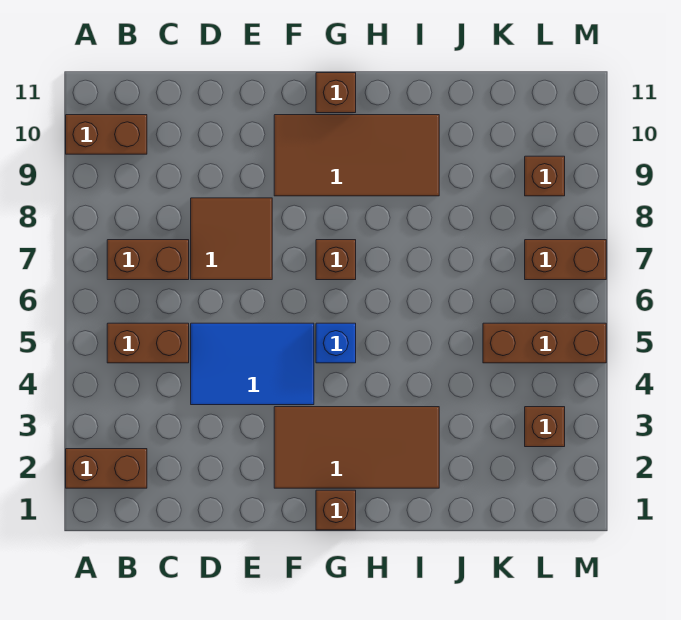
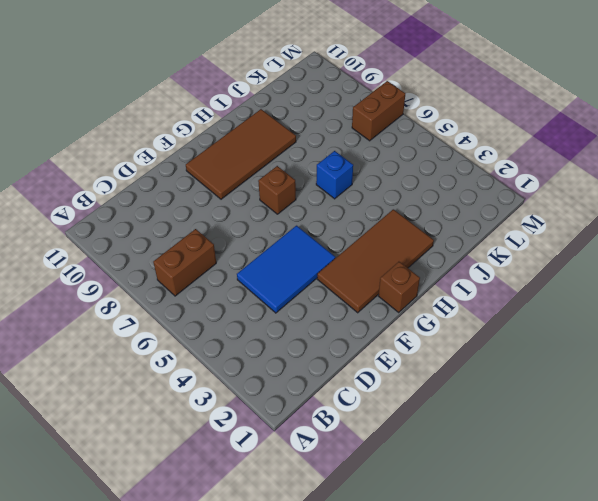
blue 1x1 brick [316,151,353,199] -> blue 1x1 brick moved to [316,323,356,363]
none -> brown 1x2 brick [66,449,147,488]
none -> brown 1x2 brick [66,115,147,154]
none -> brown 1x2 brick [107,323,189,363]

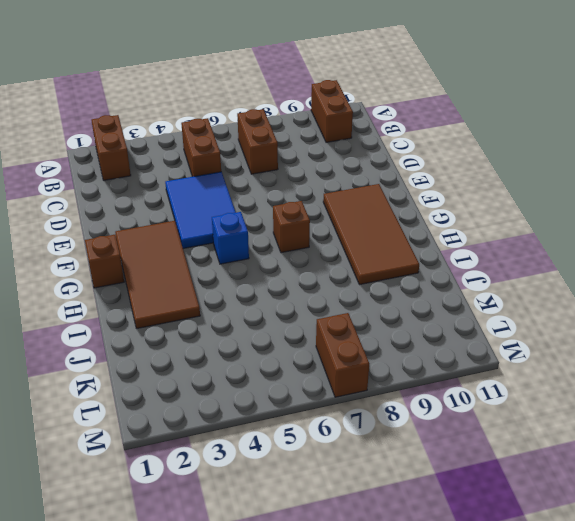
none -> brown 2x2 tile [191,198,272,280]
none -> brown 1x1 brick [316,73,356,113]
none -> brown 1x3 brick [483,323,606,363]

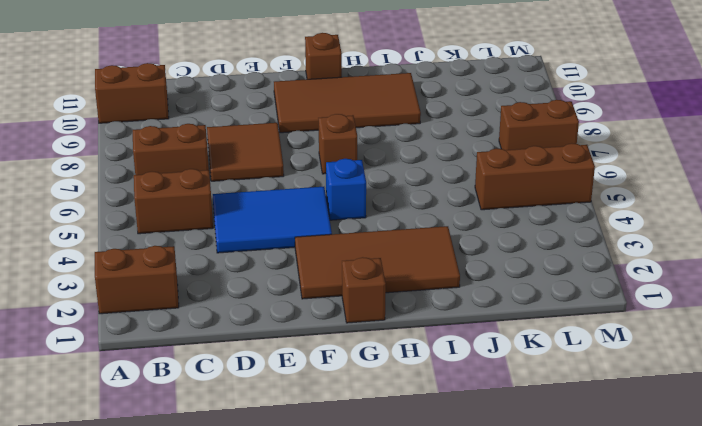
none -> brown 1x1 brick [525,407,565,447]
none -> brown 1x1 brick [525,156,565,196]

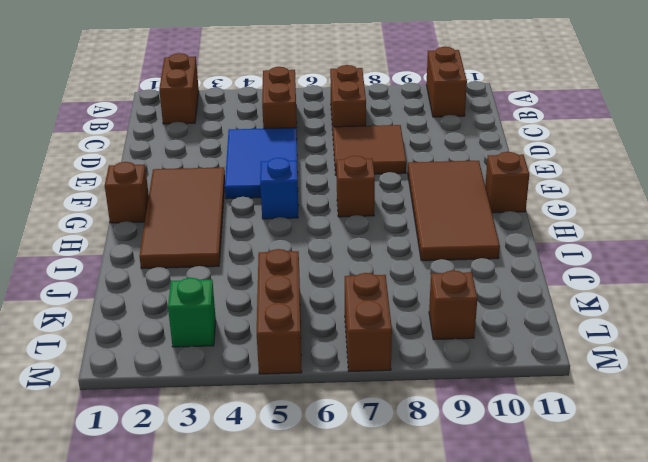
green 1x1 brick [168,278,216,347] -> brown 1x1 brick [525,407,565,447]

